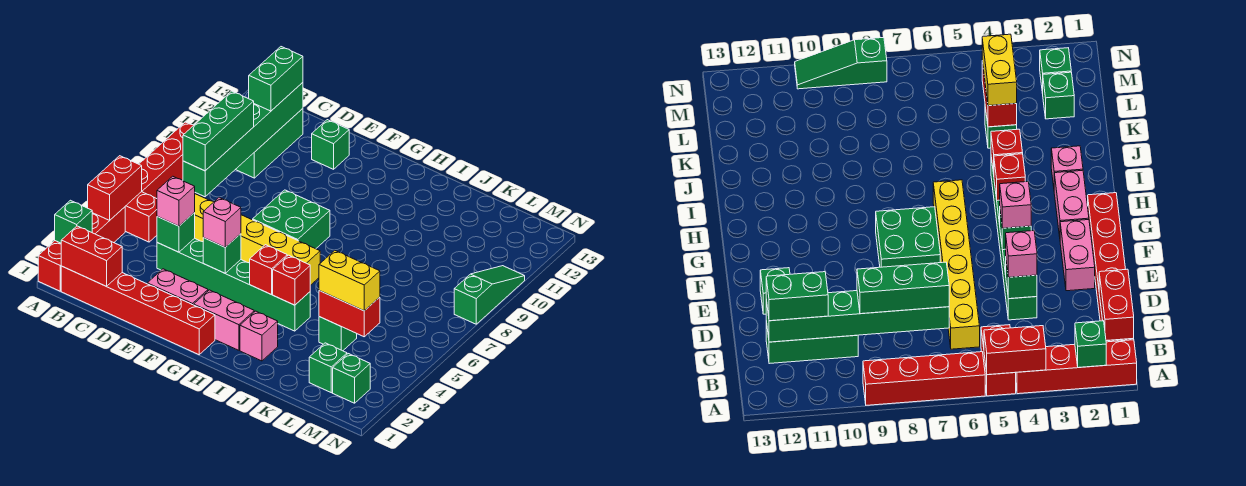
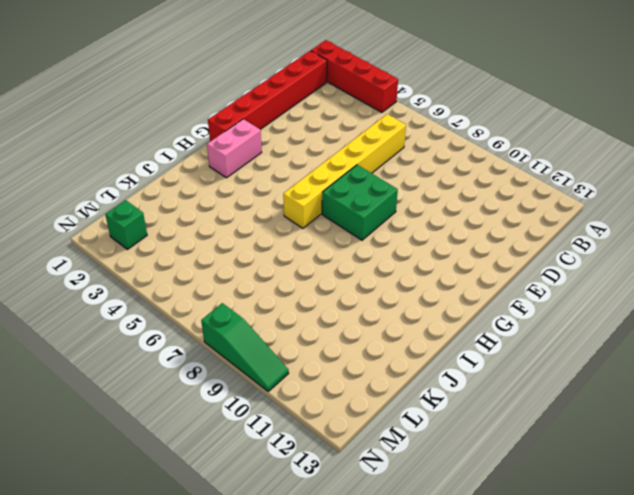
none -> red 1x2 brick [125,192,157,242]
none -> red 1x4 brick [139,122,194,199]
none -> green 1x3 brick [235,109,303,178]
none -> green 1x6 brick [157,238,310,331]

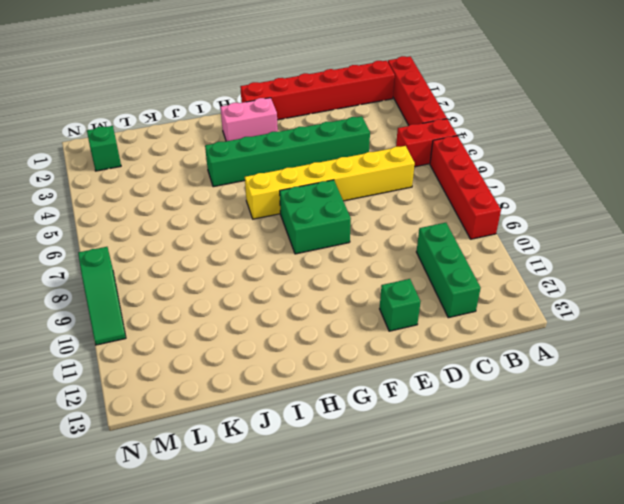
none -> pink 1x2 brick [147,269,208,305]
none -> pink 1x1 brick [240,311,278,361]
none -> green 1x1 brick [319,317,357,351]
none -> green 1x1 brick [309,343,347,393]

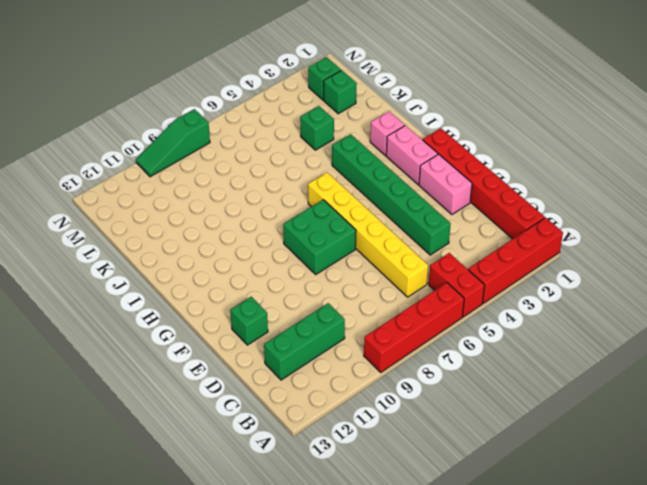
none -> green 1x1 brick [55,200,92,243]
none -> red 1x2 brick [88,156,142,220]
none -> red 1x2 brick [61,226,122,286]
none -> green 1x6 brick [183,83,303,197]

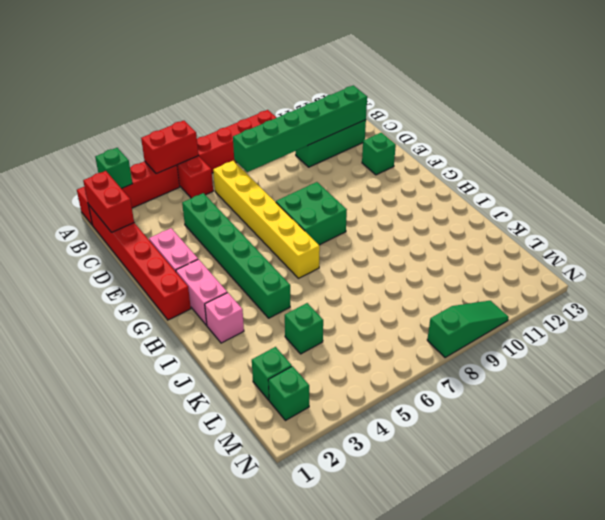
none -> green 1x1 brick [157,213,195,252]
none -> green 1x1 brick [203,234,241,273]
none -> red 1x1 brick [250,245,287,295]
none -> red 1x1 brick [273,255,310,305]

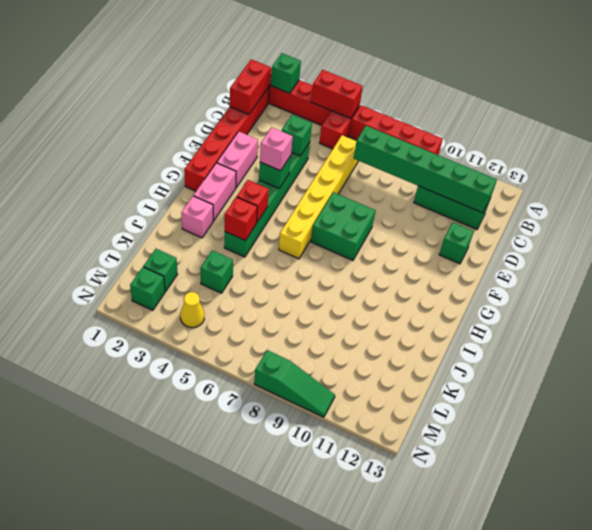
yellow 1x1 cone [180,292,204,328] -> none
none -> red 1x2 brick [319,291,380,337]
none -> green 1x3 brick [183,91,254,171]
none -> green 1x2 brick [249,47,303,111]
none -> pink 1x1 brick [157,176,195,226]

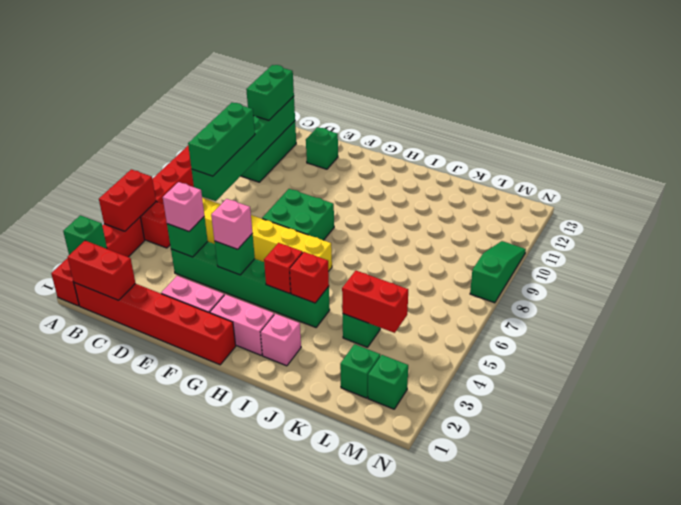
none -> yellow 1x2 brick [319,251,380,311]

